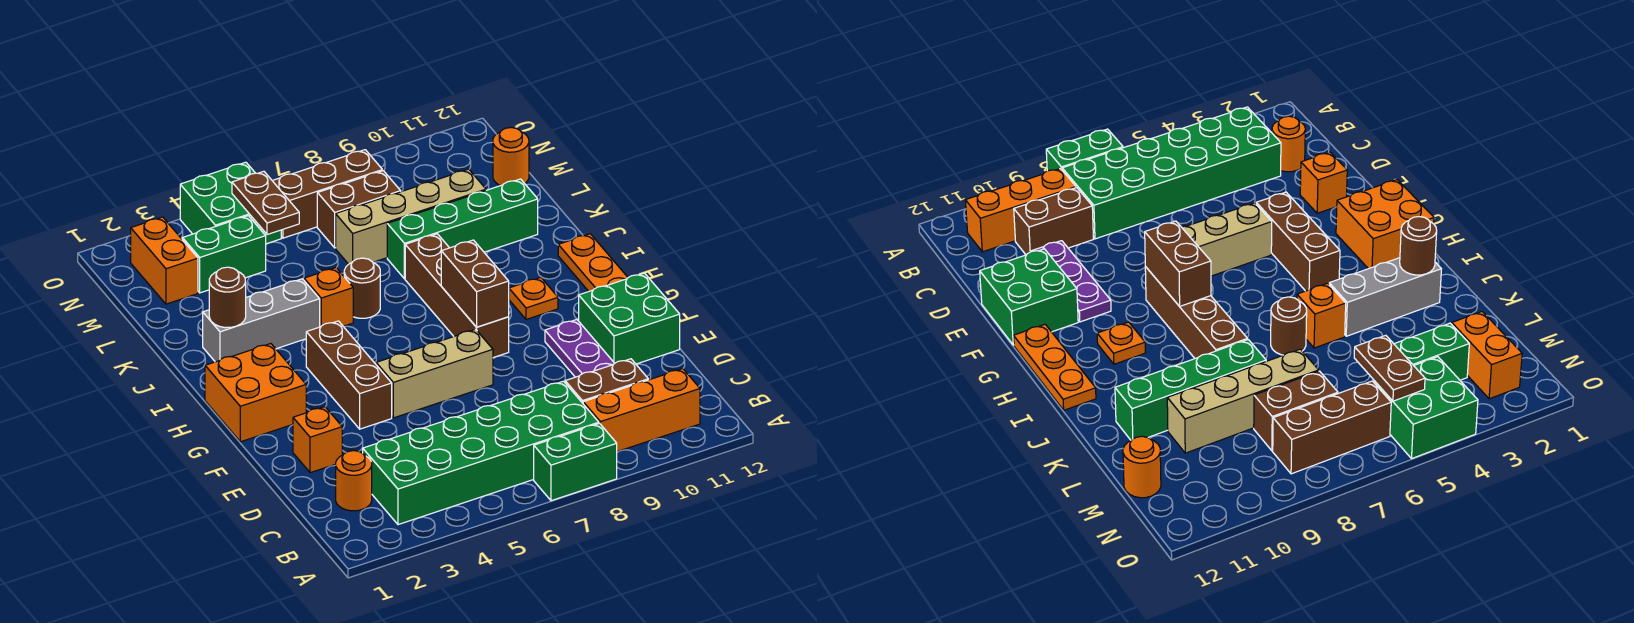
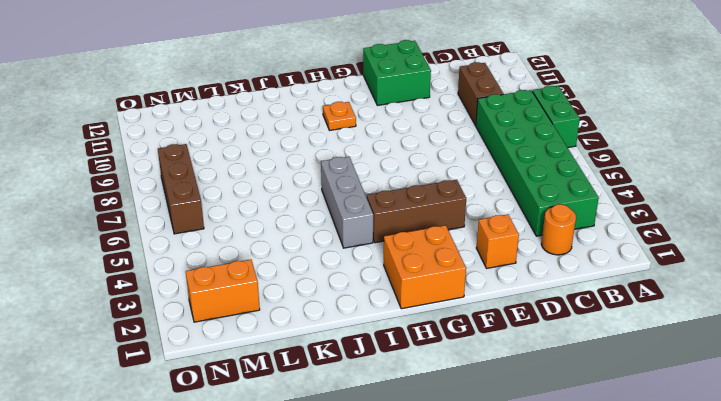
grey 1x3 brick [321,157,373,248] -> grey 1x3 brick moved to [203,279,320,362]
none -> orange 1x3 brick [583,369,700,452]
none -> purple 1x3 plate [545,320,614,377]
none -> tan 1x3 brick [376,329,493,418]

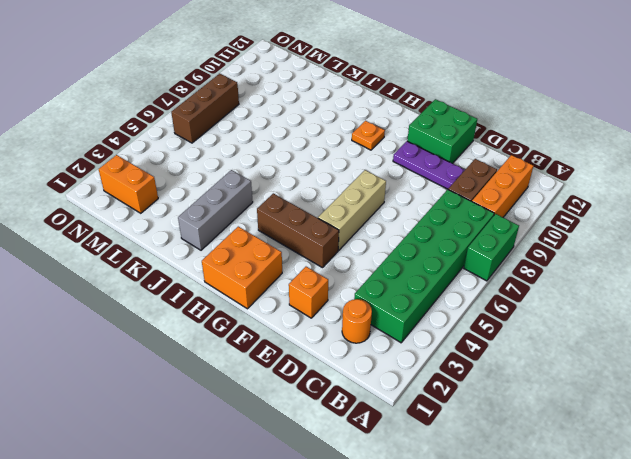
none -> brown 1x4 brick [405,234,509,358]
none -> orange 1x3 plate [558,234,628,291]
none -> orange 1x1 brick [304,268,353,327]

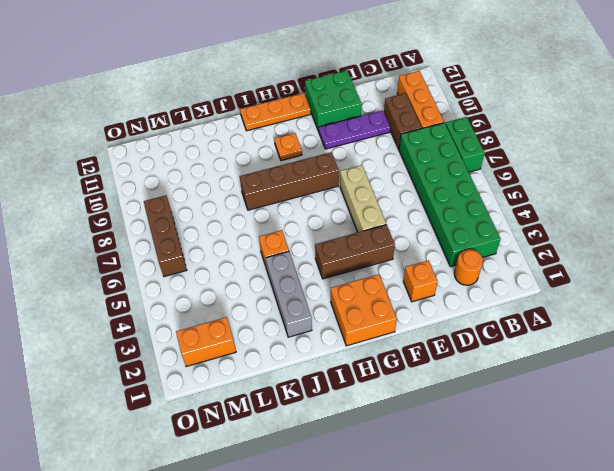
none -> brown 1x1 round brick [344,258,380,318]
none -> green 1x4 brick [387,179,538,279]
none -> tan 1x4 brick [336,169,486,264]

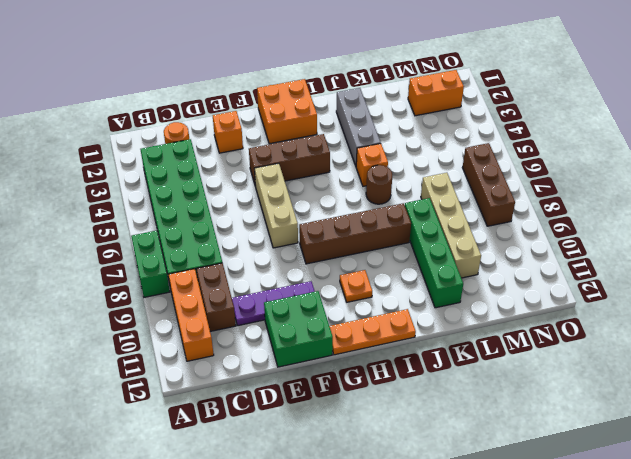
none -> green 1x2 brick [182,216,266,293]
none -> brown 1x2 brick [317,171,401,248]
none -> orange 1x1 round brick [493,127,529,186]

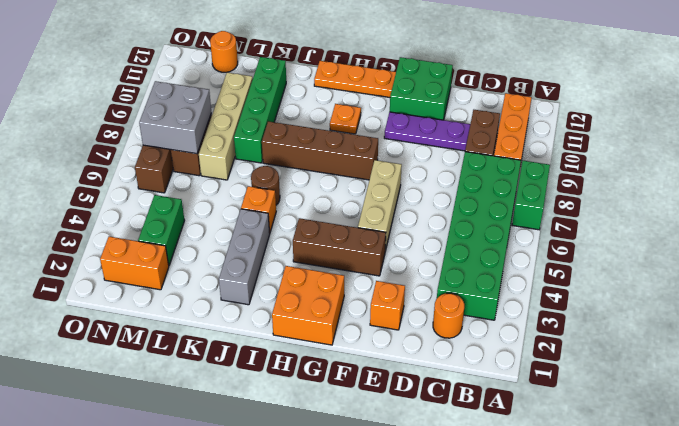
grey 2x2 brick [139,81,211,154] -> none
none -> green 2x2 brick [180,162,281,244]
none -> brown 1x2 brick [441,240,509,327]
none -> brown 1x1 round brick [209,267,246,328]

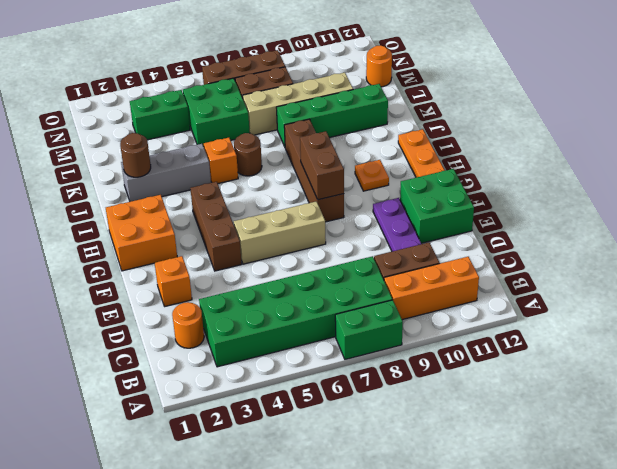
green 2x2 brick [183,78,250,146] -> green 2x2 brick moved to [180,162,281,244]
none -> orange 1x2 brick [131,217,198,304]
none -> brown 1x2 plate [232,171,299,235]

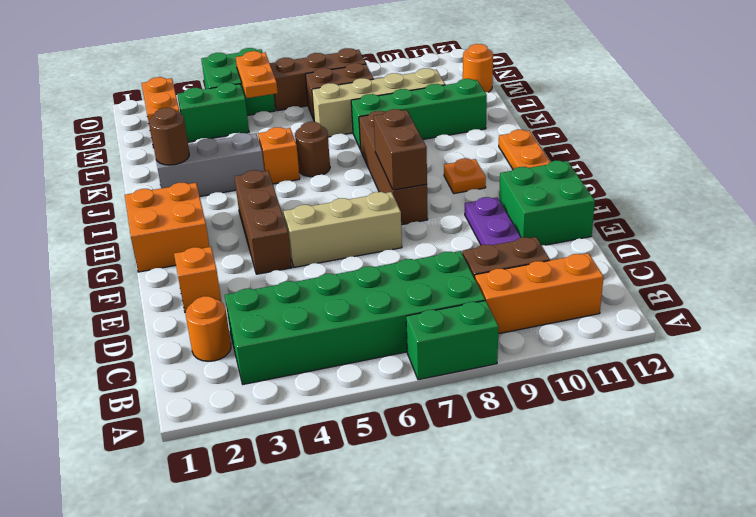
orange 1x2 plate [236,51,278,98] -> brown 1x2 plate [232,171,299,235]

